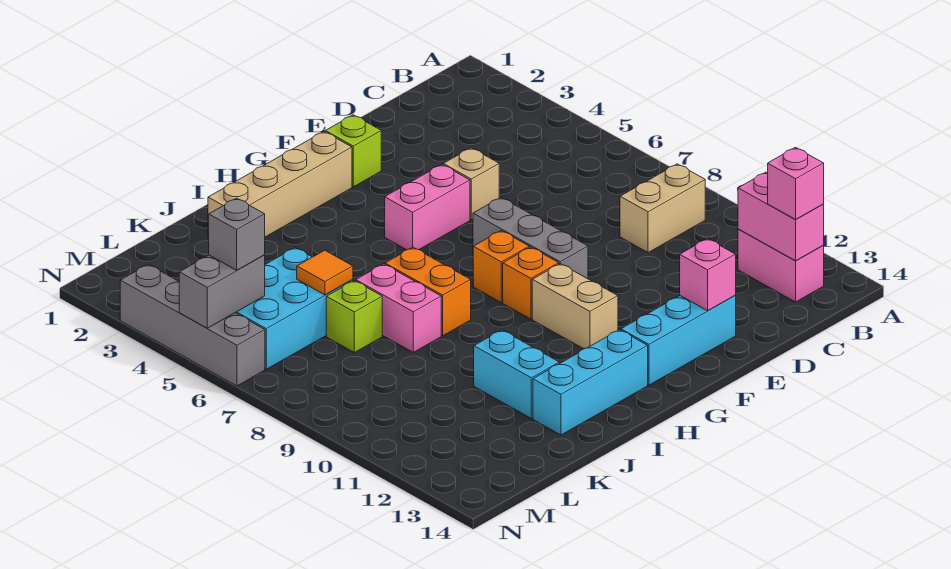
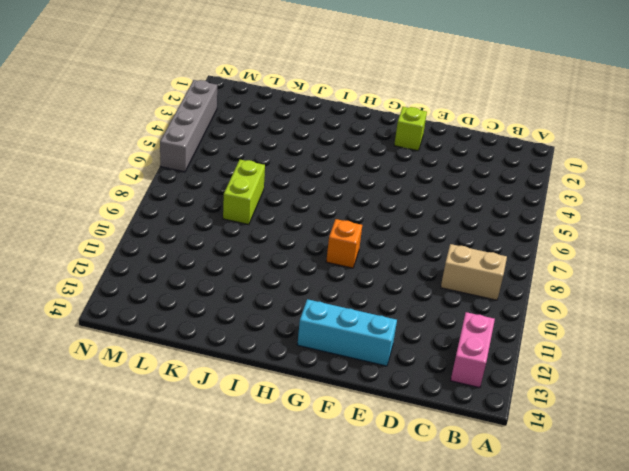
lime 1x2 brick [223,160,265,225] -> lime 1x1 brick [326,281,382,353]
none -> tan 1x1 brick [443,148,499,220]
none -> pink 1x2 brick [385,164,470,250]
none -> grey 1x3 brick [473,198,588,279]

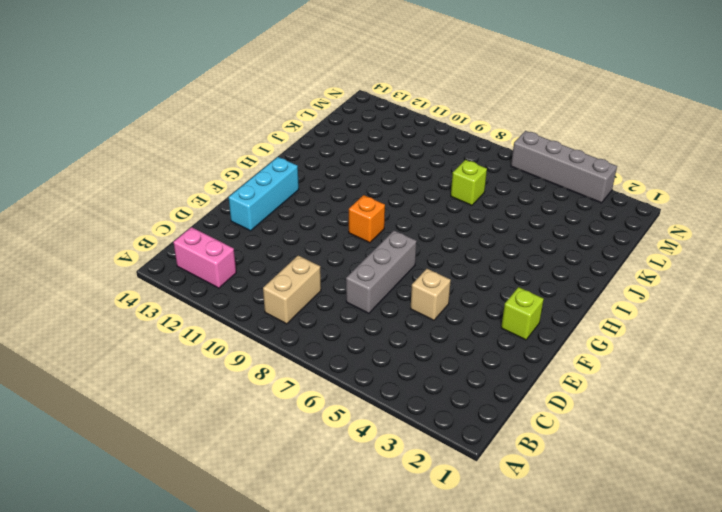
grey 1x3 brick [346,230,417,313] -> grey 1x3 brick turned to [473,198,588,279]
none -> pink 1x2 brick [385,164,470,250]
none -> tan 1x4 brick [208,132,352,238]
none -> orange 1x1 brick [473,231,529,303]

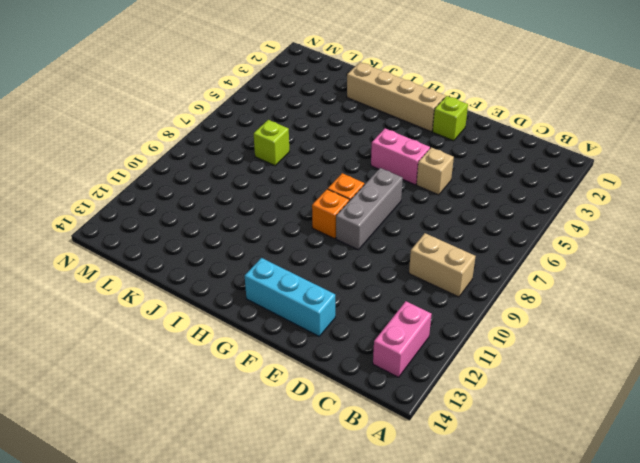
none -> tan 1x2 brick [532,264,618,349]
none -> cyan 1x3 brick [533,330,648,435]
none -> orange 1x2 brick [385,247,471,336]

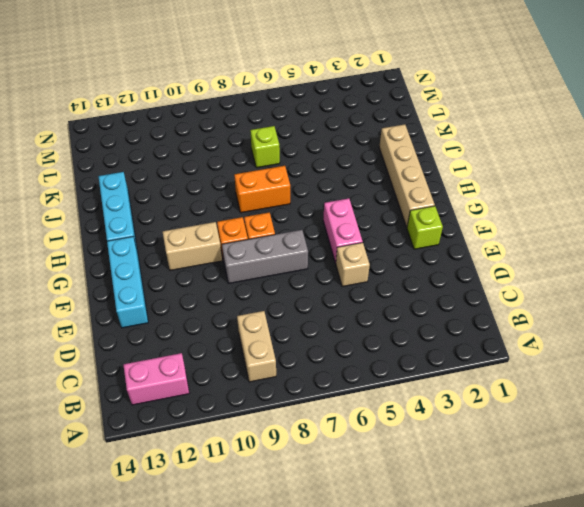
none -> pink 1x2 brick [356,264,441,352]
none -> cyan 1x2 brick [474,330,559,419]
none -> cyan 2x3 brick [236,248,353,369]

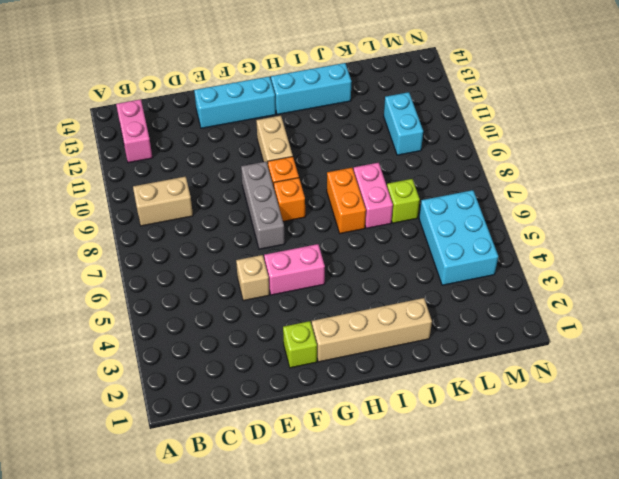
cyan 2x3 brick [419,190,498,285] -> cyan 2x3 brick turned to [236,248,353,369]
cyan 1x2 brick [384,92,423,155] -> cyan 1x2 brick moved to [474,330,559,419]
none -> grey 1x4 brick [120,264,265,386]
none -> pink 1x2 brick [738,172,824,261]
none -> pink 1x1 brick [680,239,736,311]

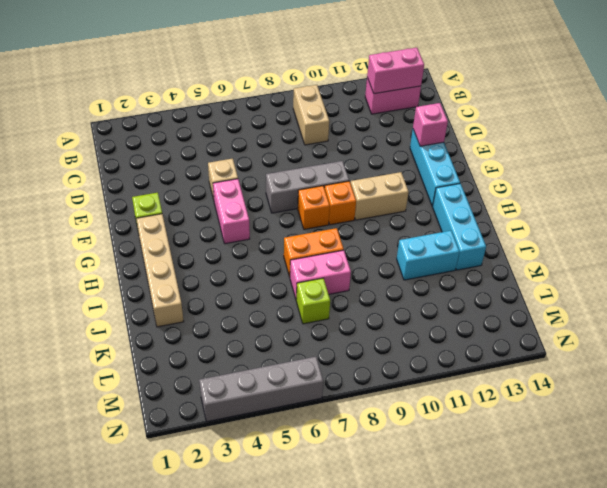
none -> cyan 2x3 brick [236,248,353,369]
none -> orange 1x1 tile [297,250,353,295]
none -> grey 1x2 brick [179,255,265,328]

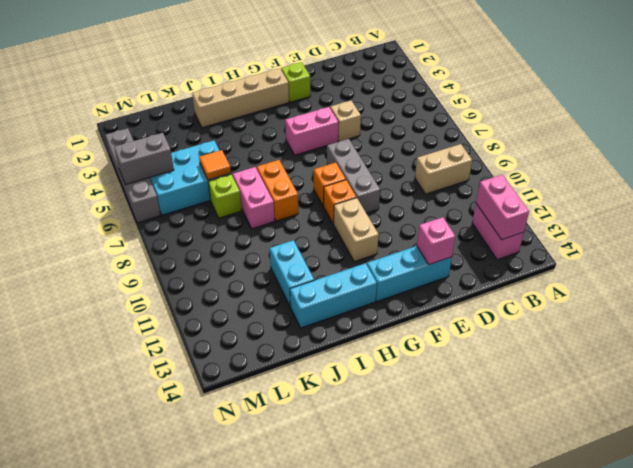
none -> pink 1x1 brick [768,147,824,219]
none -> grey 1x1 brick [209,198,265,270]

